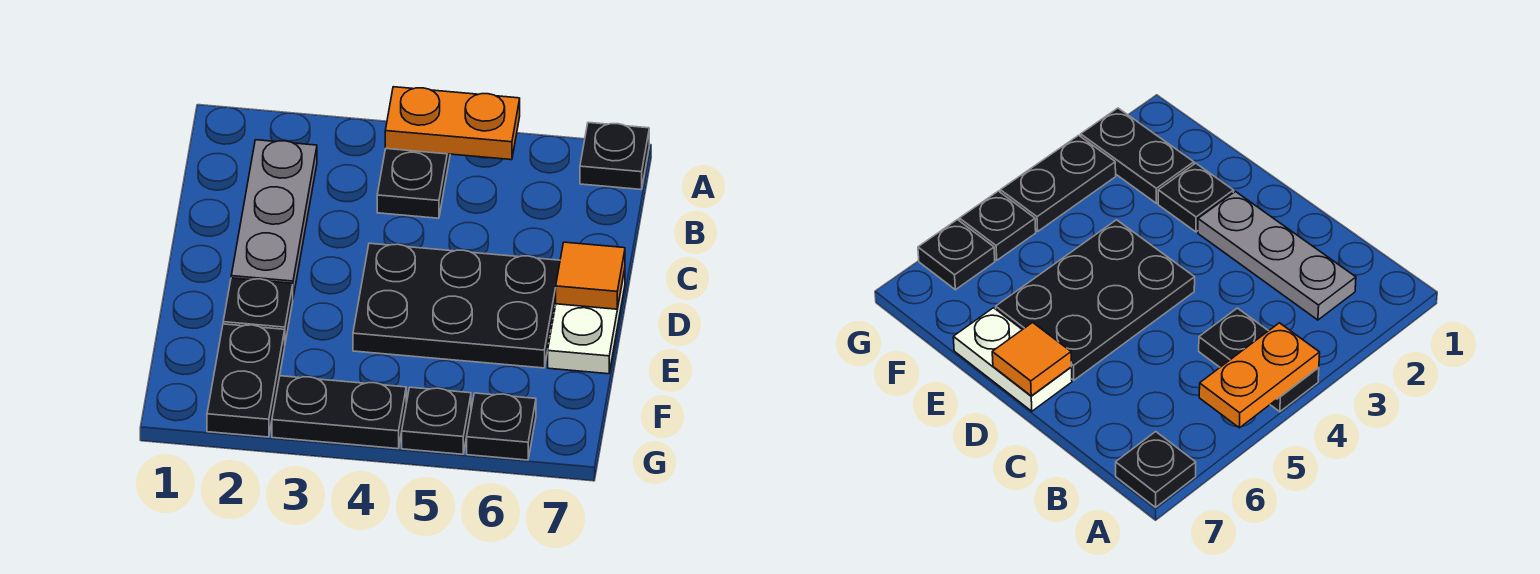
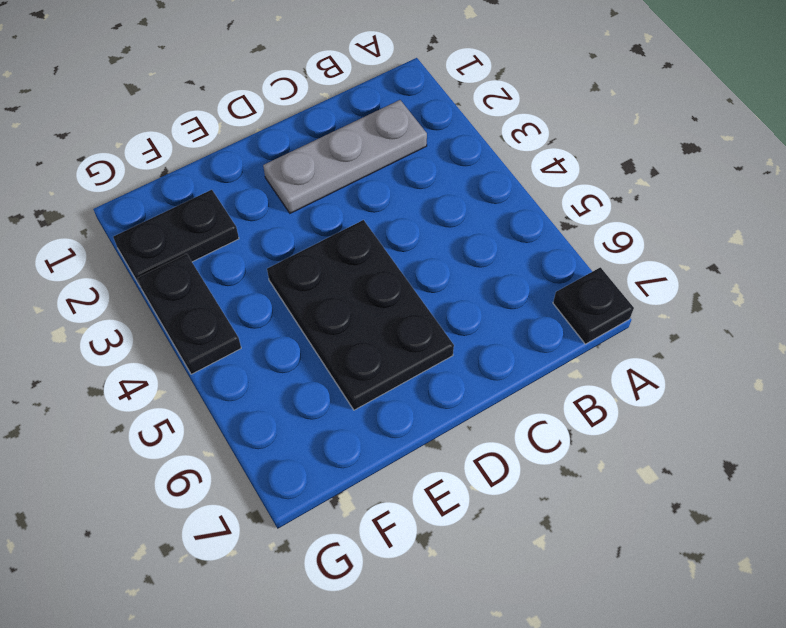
none -> black 1x2 plate [377,148,450,218]
none -> white 1x2 plate [548,269,625,374]
none -> black 1x1 plate [223,278,293,342]

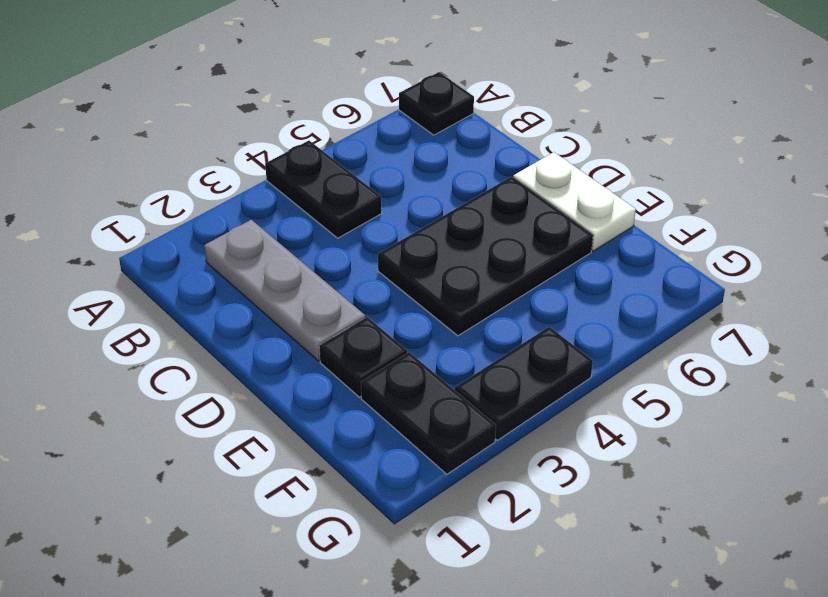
none -> black 1x1 plate [402,387,471,454]
none -> black 1x1 plate [467,393,536,460]
none -> orange 1x2 plate [385,87,520,160]

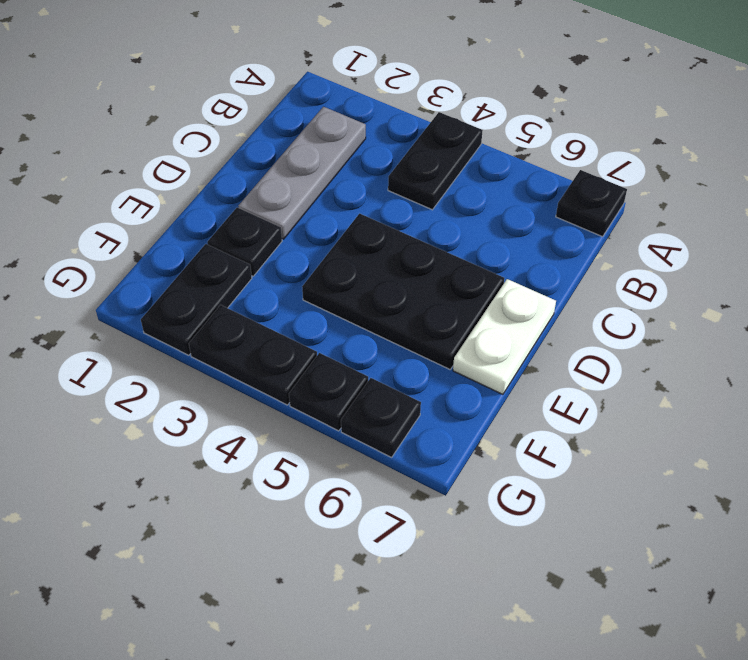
none -> orange 1x2 plate [385,87,520,160]
none -> orange 1x1 tile [556,242,625,309]

